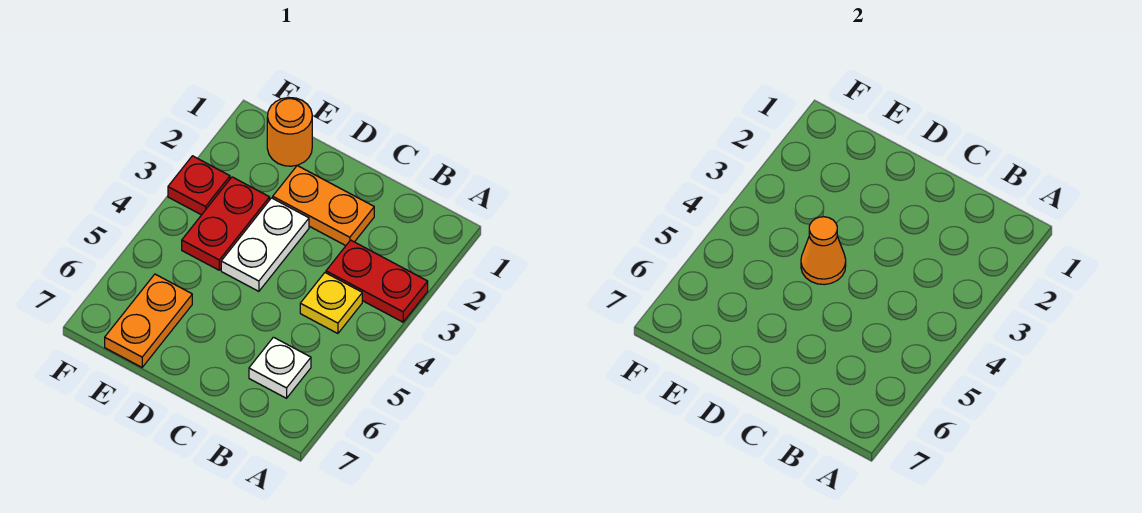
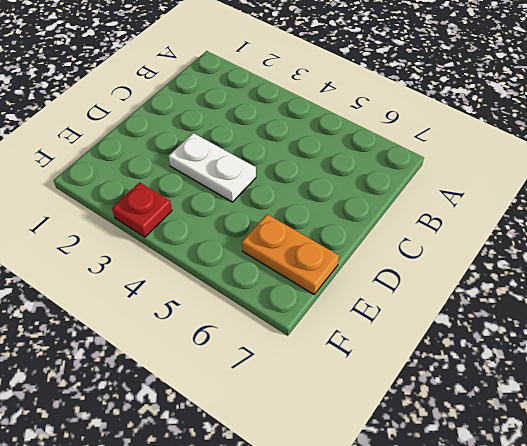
none -> red 1x2 plate [326,240,428,322]
none -> yellow 1x1 plate [300,273,362,333]

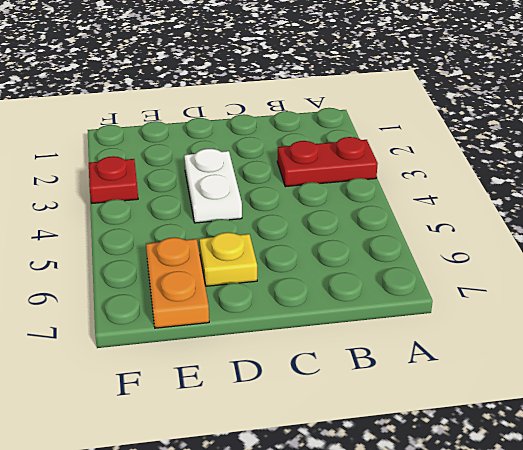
yellow 1x1 plate [199,232,257,286] -> yellow 1x1 plate moved to [300,273,362,333]
none -> white 1x1 plate [249,337,311,398]
none -> orange 1x2 plate [273,165,374,246]

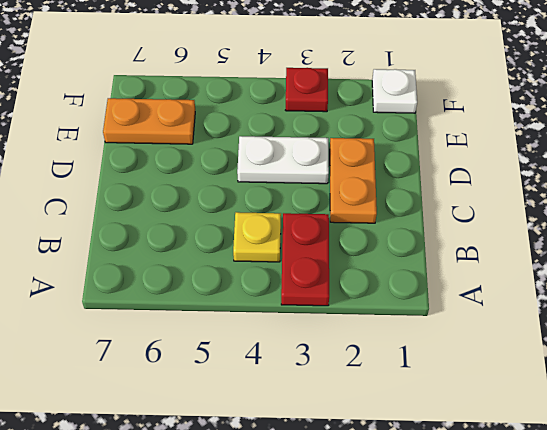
white 1x1 plate [372,69,417,113] -> white 1x1 plate moved to [249,337,311,398]
none -> orange 1x1 round brick [267,97,312,166]
none -> red 1x2 plate [182,177,270,270]

